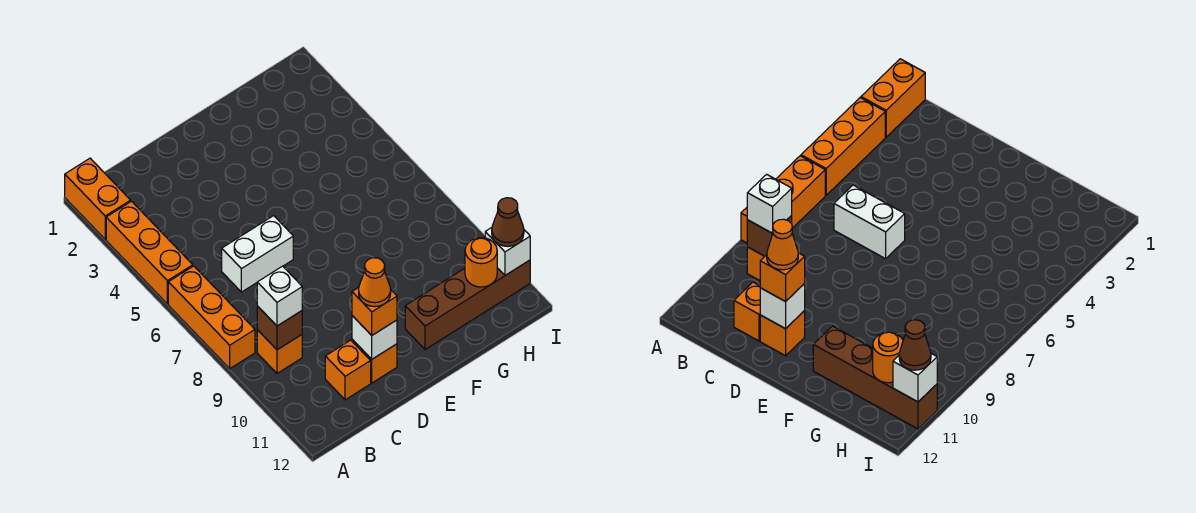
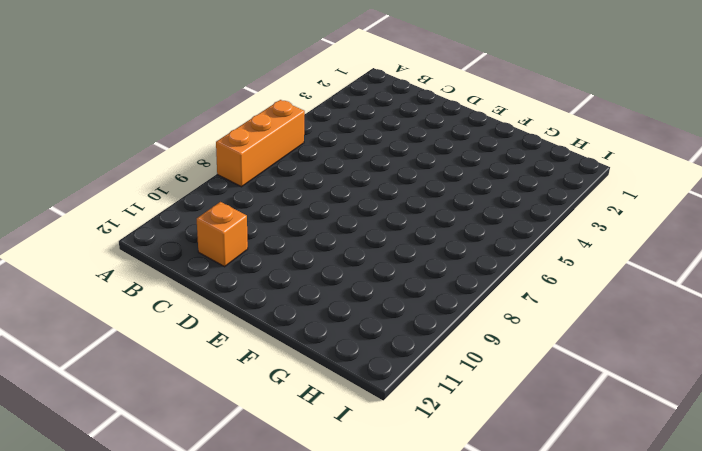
none -> orange 1x2 brick [65,158,131,239]
none -> orange 1x3 brick [106,201,193,304]
none -> orange 1x1 brick [257,330,302,373]

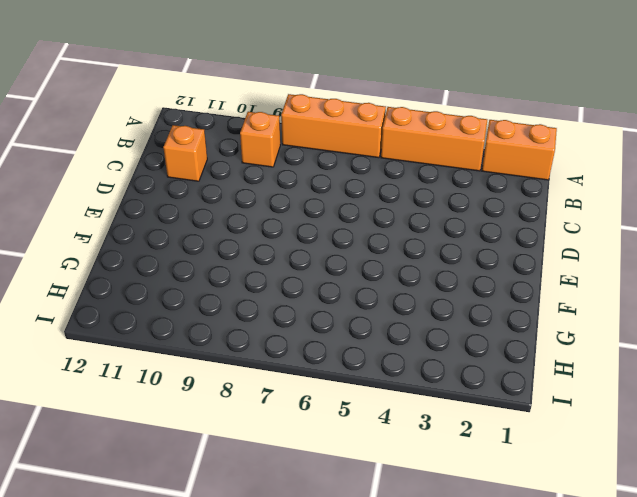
none -> white 1x2 brick [222,216,293,292]
none -> orange 1x1 brick [352,339,397,383]
none -> brown 1x4 brick [405,260,530,349]

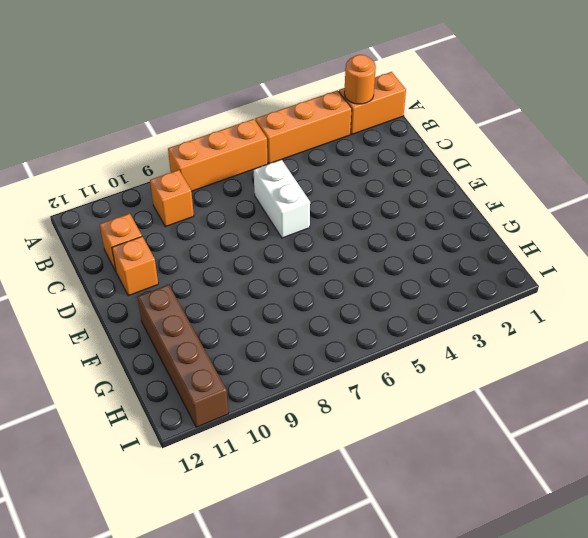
orange 1x1 round brick [344,55,376,104] -> orange 1x1 round brick moved to [465,238,497,287]
none -> brown 1x1 brick [257,306,302,350]
none -> white 1x1 brick [352,316,397,359]
none -> white 1x1 brick [485,228,530,275]

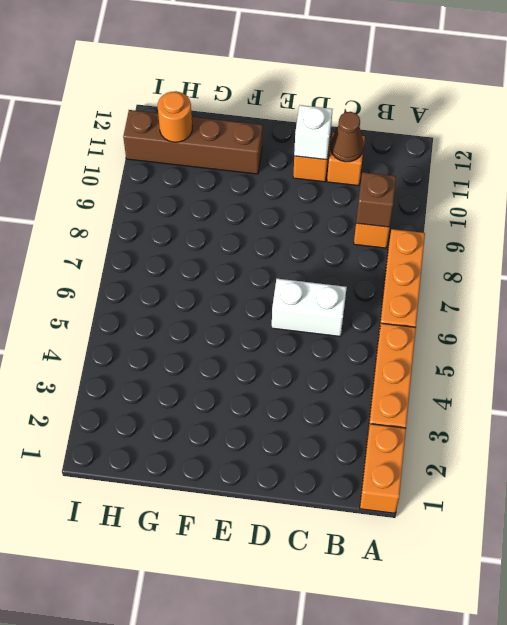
brown 1x1 cone [331,112,364,162] -> brown 1x1 cone moved to [492,198,524,247]
none -> white 1x1 brick [485,228,530,275]
none -> white 1x1 brick [257,266,302,326]
none -> orange 1x1 brick [352,287,397,335]

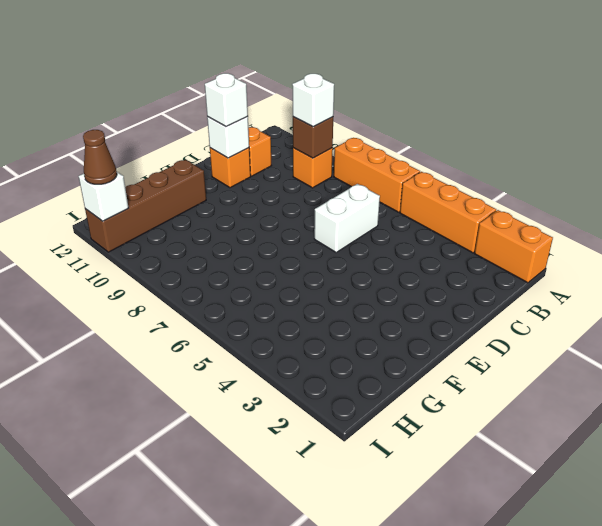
white 1x1 brick [205,73,248,127] -> orange 1x1 brick [352,287,397,335]
none -> orange 1x1 round brick [465,238,497,287]
none -> orange 1x1 cone [359,258,391,307]

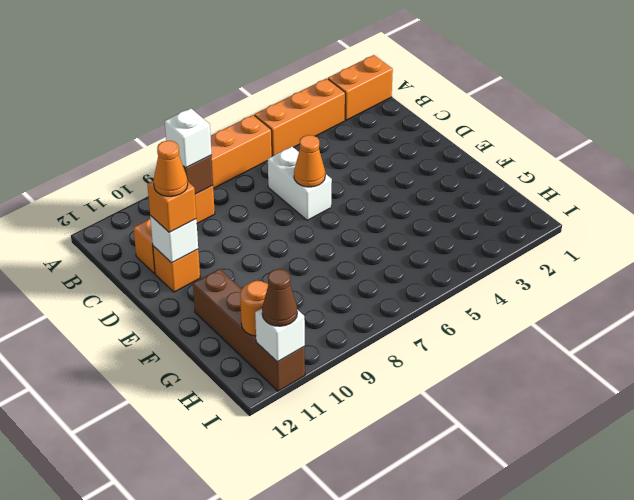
orange 1x1 cone [294,135,325,187] -> none

